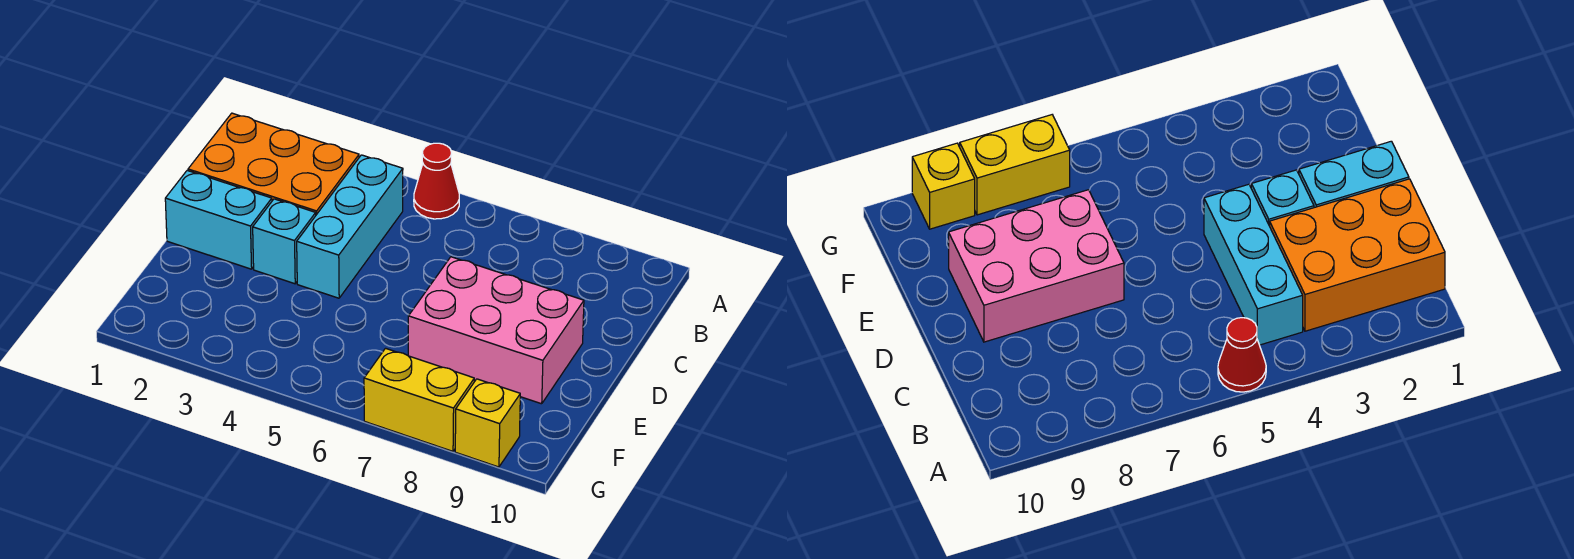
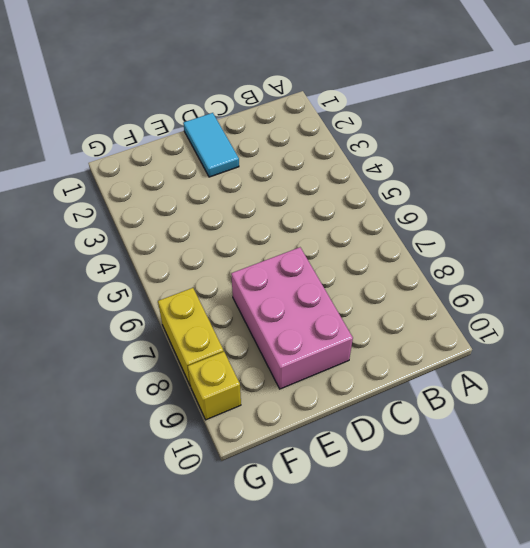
cyan 1x2 tile [183,113,239,177] -> cyan 1x2 brick [165,171,272,269]
none -> red 1x1 cone [414,143,459,219]
none -> orange 2x3 brick [188,113,359,215]

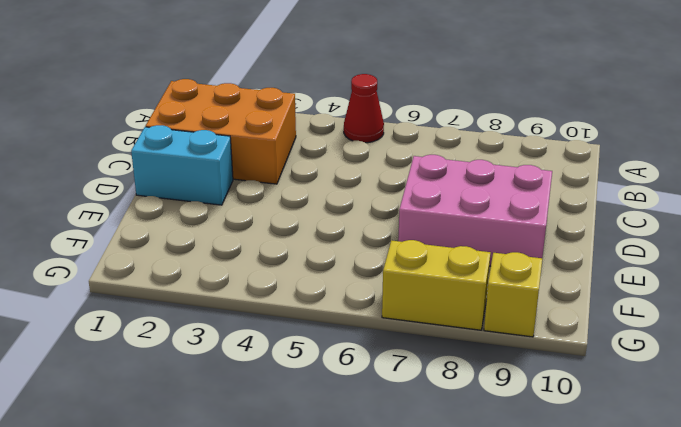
none -> cyan 1x3 brick [297,155,403,298]
none -> cyan 1x1 brick [253,199,316,284]

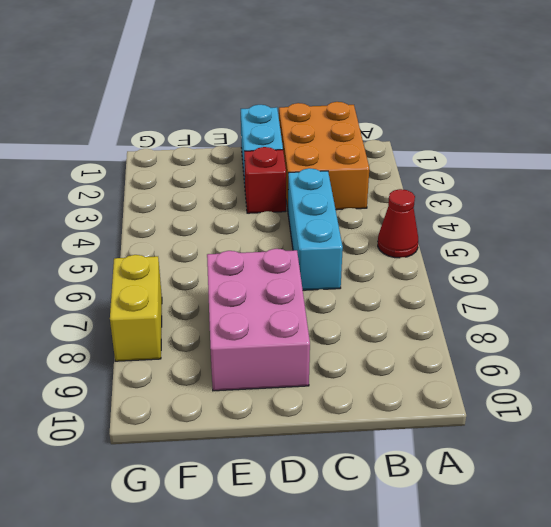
cyan 1x3 brick [288,168,343,290] -> cyan 1x3 brick turned to [297,155,403,298]
red 1x1 brick [244,147,286,213] -> cyan 1x1 brick [253,199,316,284]
none -> yellow 1x1 brick [455,379,520,467]

